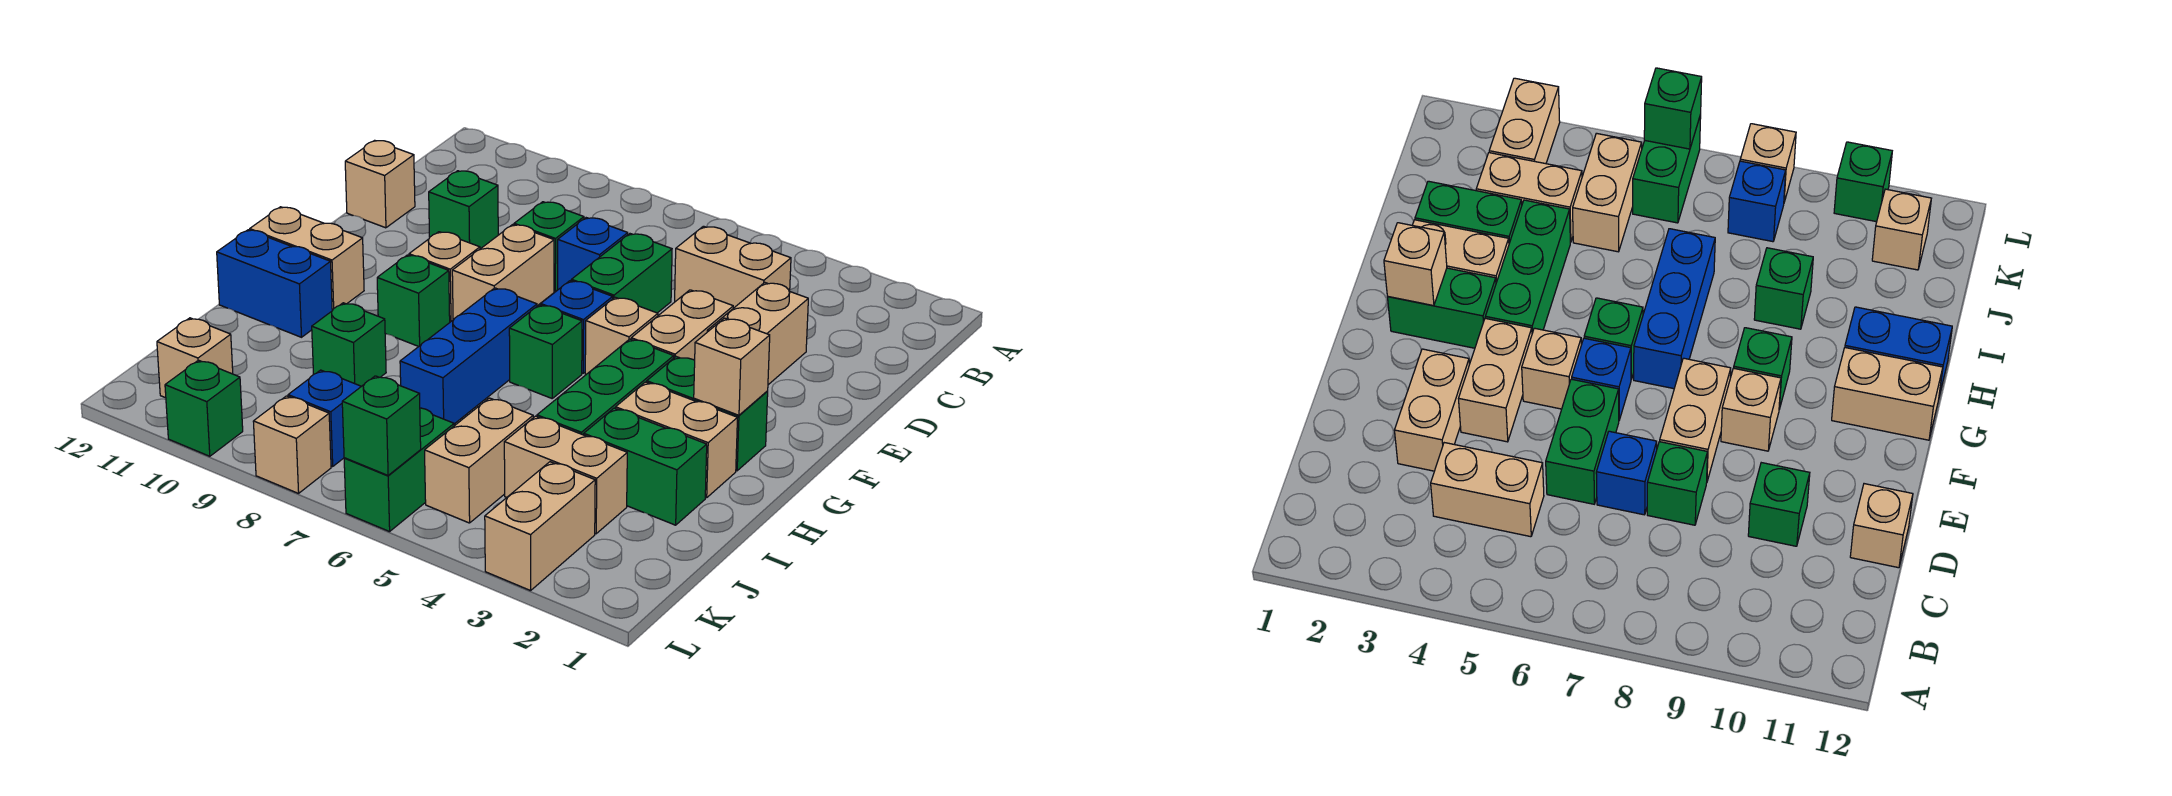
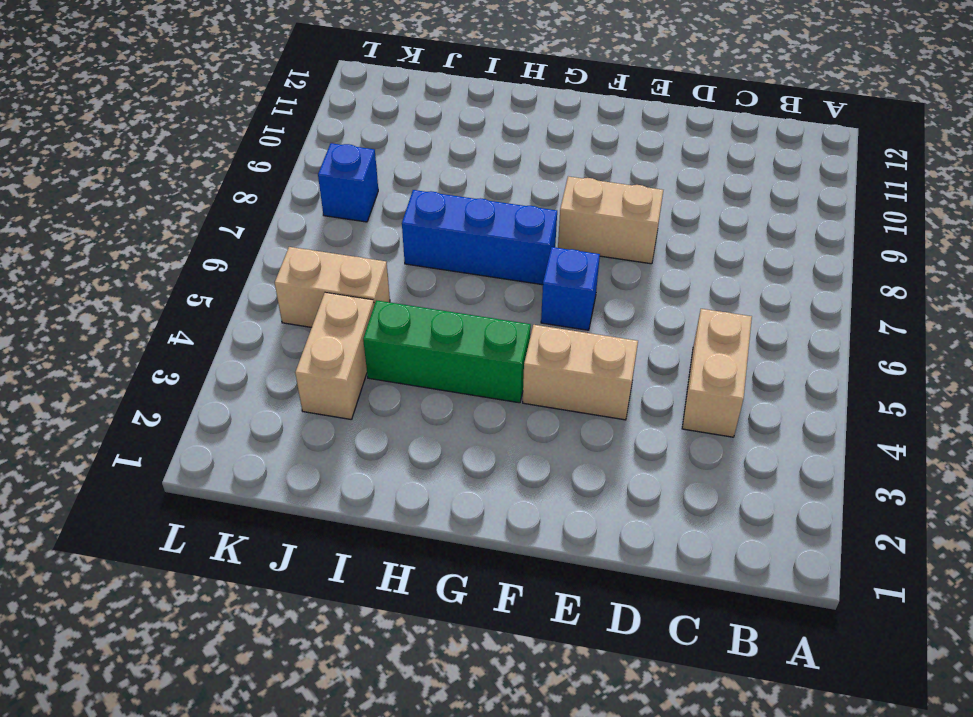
none -> tan 1x2 brick [707,283,808,385]
none -> green 1x2 brick [571,234,672,313]
none -> blue 1x1 brick [558,218,628,290]
none -> green 1x1 brick [514,202,584,291]

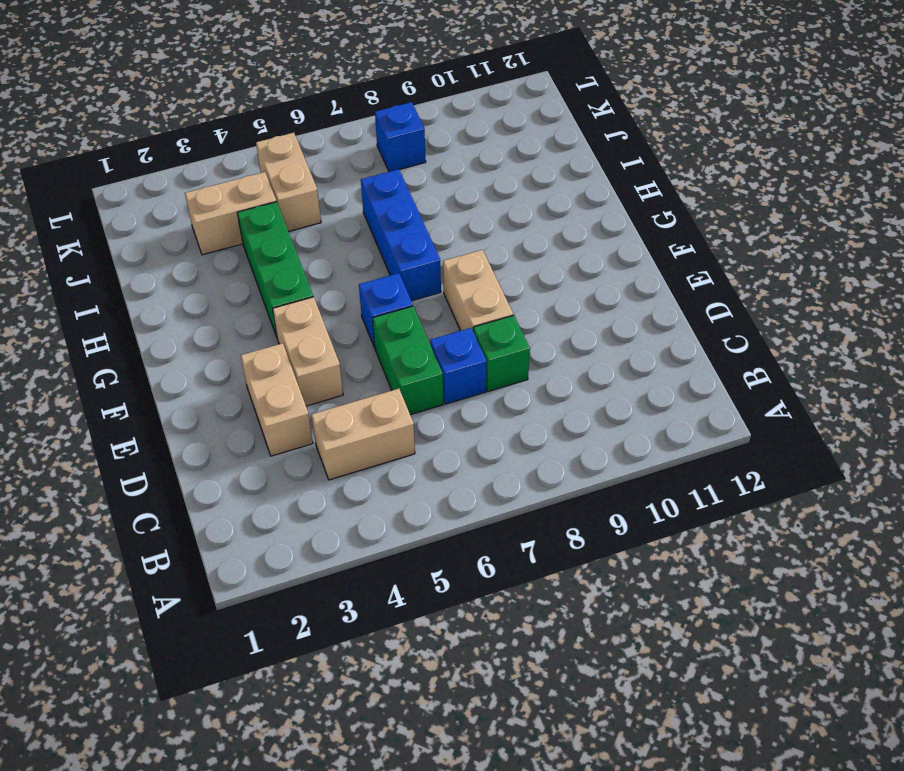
none -> green 1x1 brick [429,171,498,249]
none -> tan 1x1 brick [345,140,415,228]
none -> tan 1x1 brick [585,297,658,374]
none -> tan 1x1 brick [409,232,480,322]

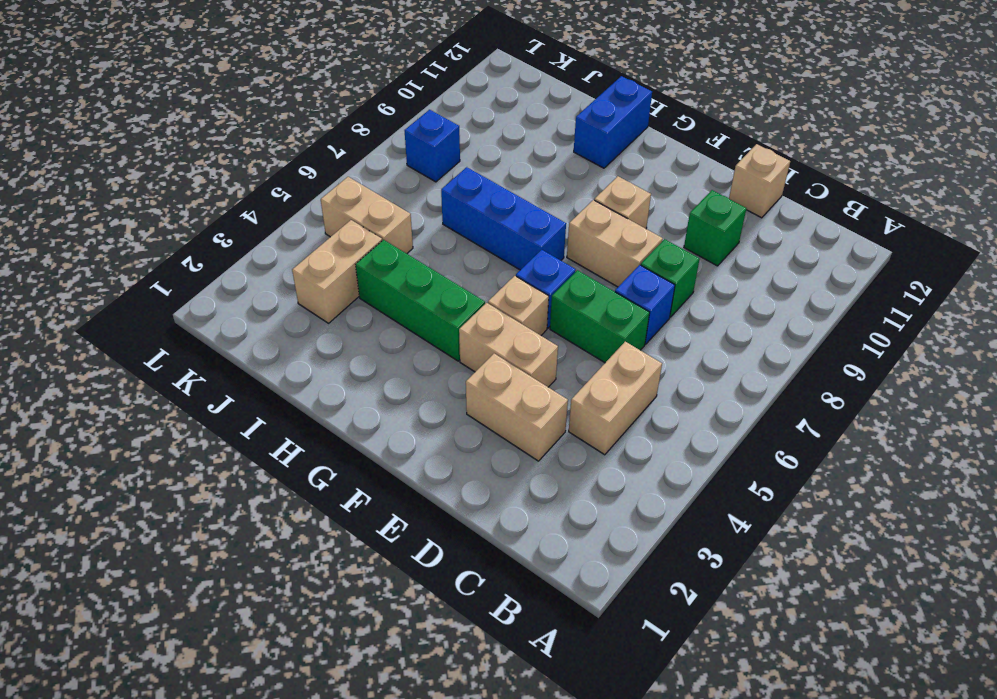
none -> green 1x2 brick [647,357,768,471]
none -> green 1x1 brick [509,305,582,398]
none -> green 1x1 brick [377,255,450,347]
none -> tan 1x2 brick [250,207,364,310]

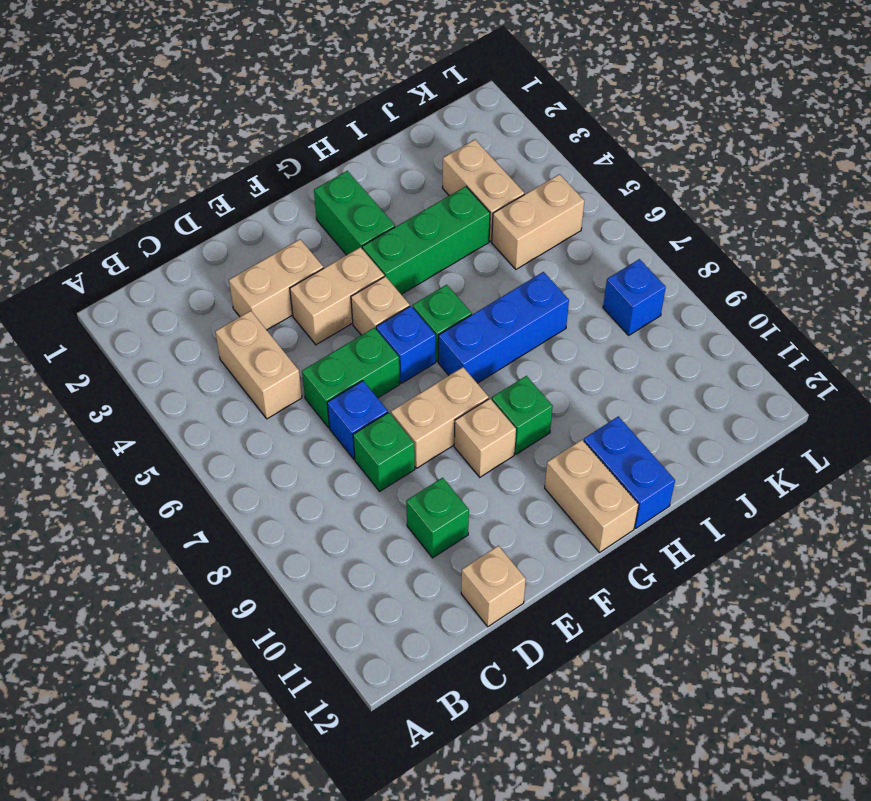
none -> tan 1x2 brick [616,382,737,498]
none -> green 1x2 brick [584,408,707,525]
none -> green 1x1 brick [312,303,386,386]
none -> tan 1x2 brick [485,462,595,591]

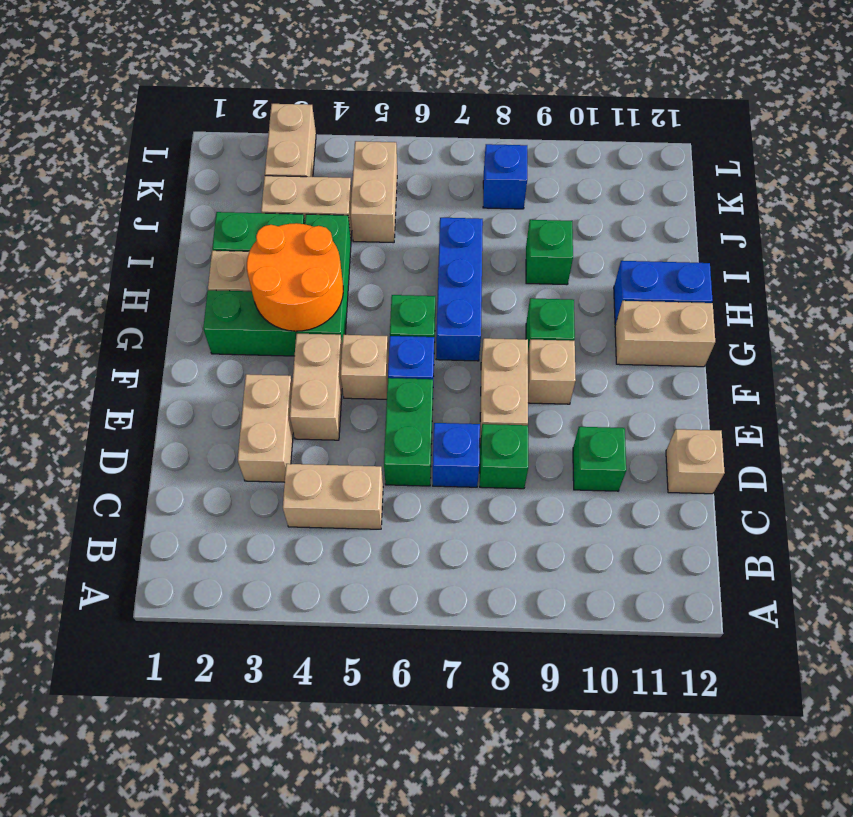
orange 2x2 round brick [247,223,343,331] -> none
none -> green 1x2 brick [344,408,454,532]
none -> tan 1x1 brick [157,318,233,398]
none -> tan 1x1 brick [253,396,331,493]
none -> green 1x1 brick [165,360,243,456]

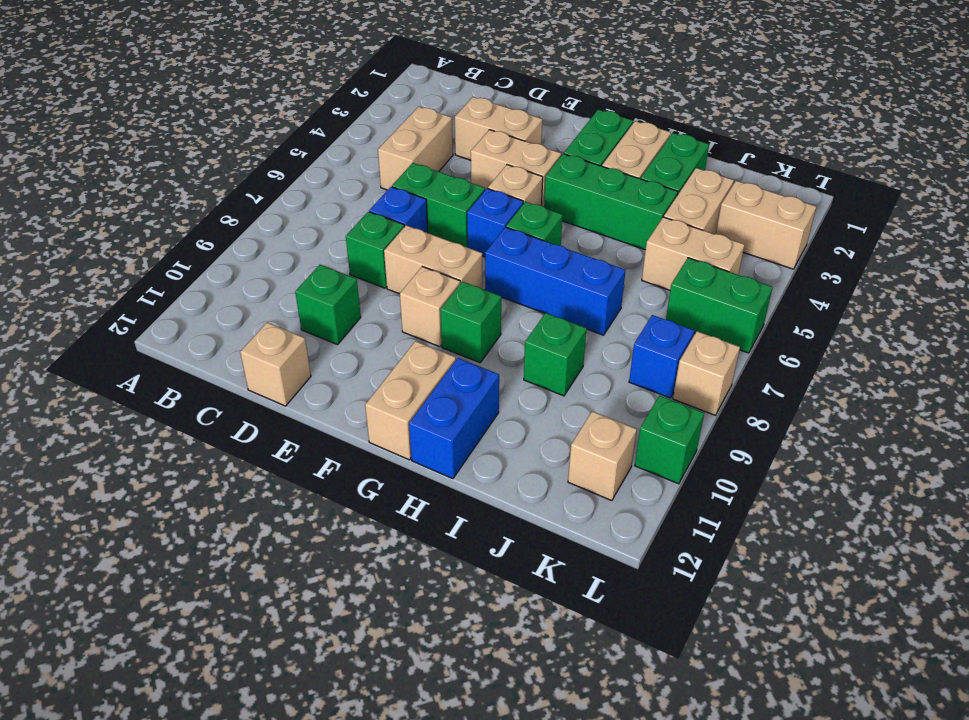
none -> tan 1x1 brick [694,318,770,415]
none -> green 1x1 brick [342,376,421,475]

